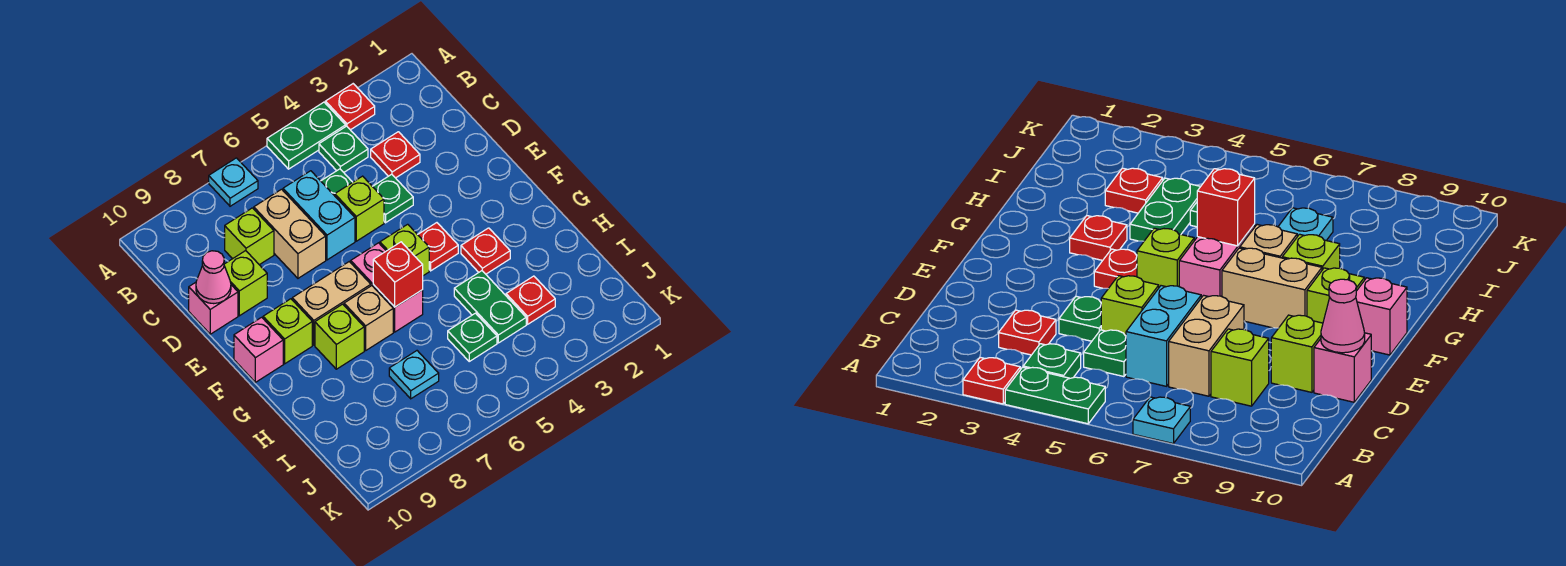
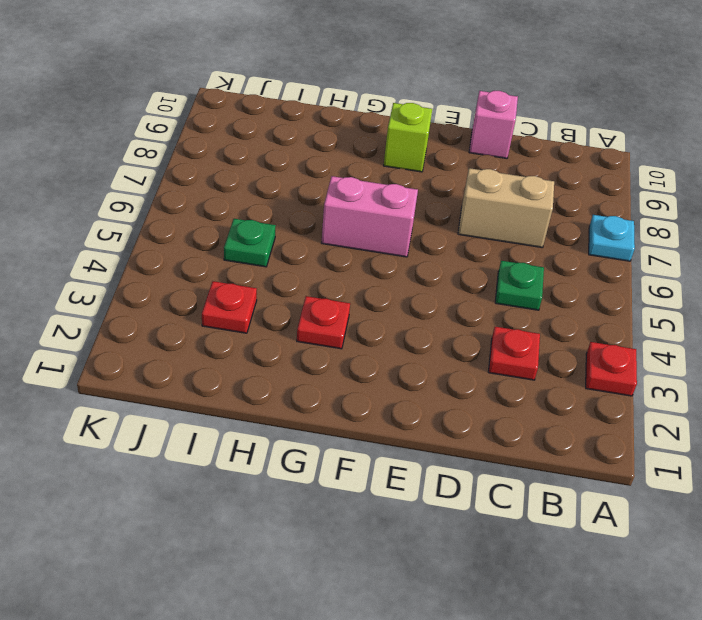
none -> green 1x2 plate [267,102,346,169]
none -> green 1x1 plate [319,126,368,172]
none -> cyan 1x2 brick [283,171,355,260]

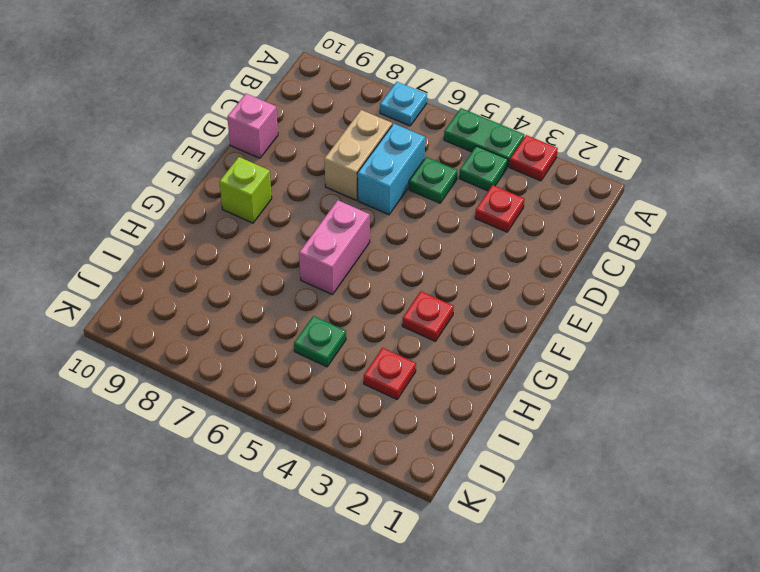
none -> lime 1x1 brick [225,208,274,265]
none -> green 1x1 plate [372,174,413,223]
none -> lime 1x1 brick [335,176,384,241]

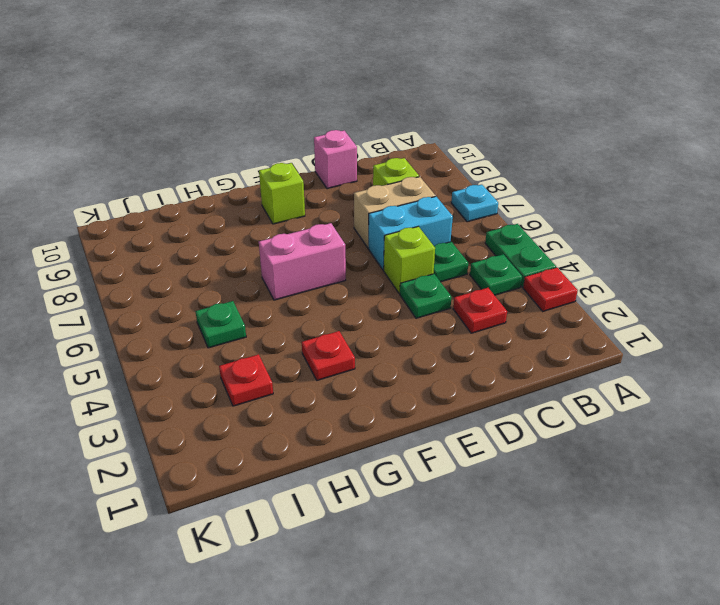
none -> lime 1x1 brick [224,251,267,316]
none -> red 1x1 plate [418,223,458,271]
none -> lime 1x1 brick [380,224,429,276]

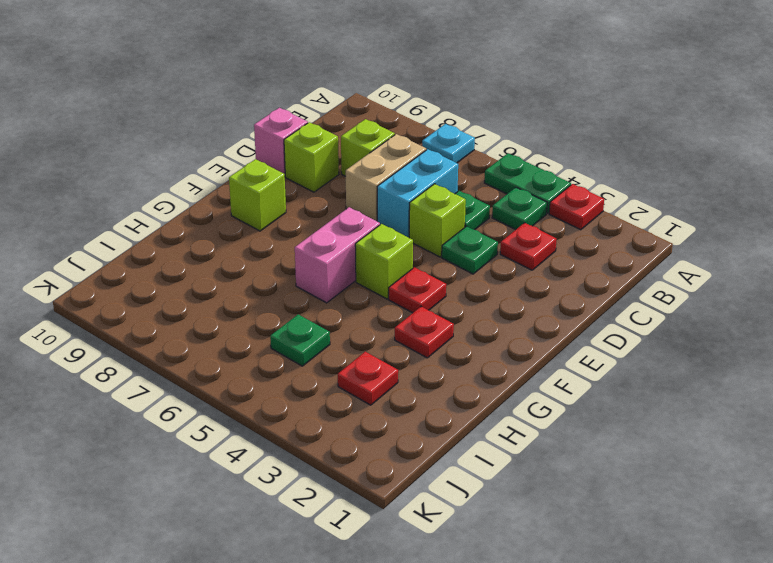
none -> tan 1x2 brick [292,262,371,345]
none -> pink 1x1 brick [234,317,283,382]
none -> tan 1x1 brick [344,286,393,350]

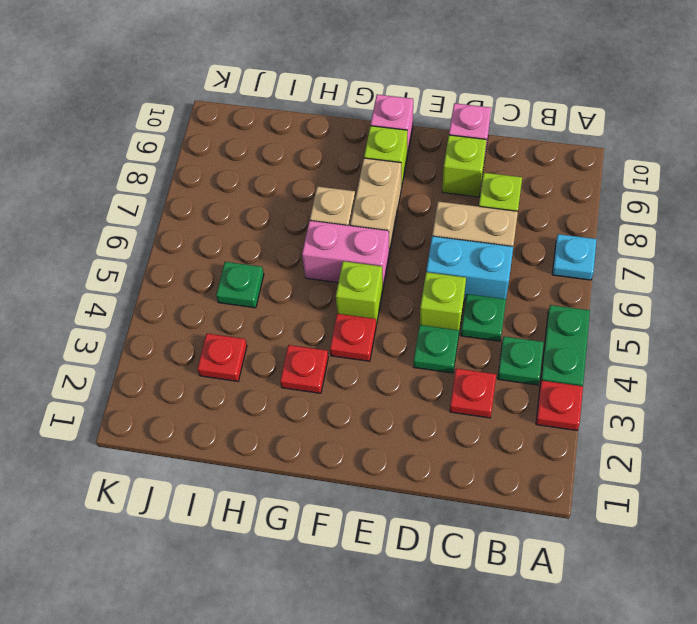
none -> lime 1x1 brick [315,304,364,369]
none -> green 1x2 plate [454,271,526,343]
none -> cyan 1x1 plate [389,351,439,399]

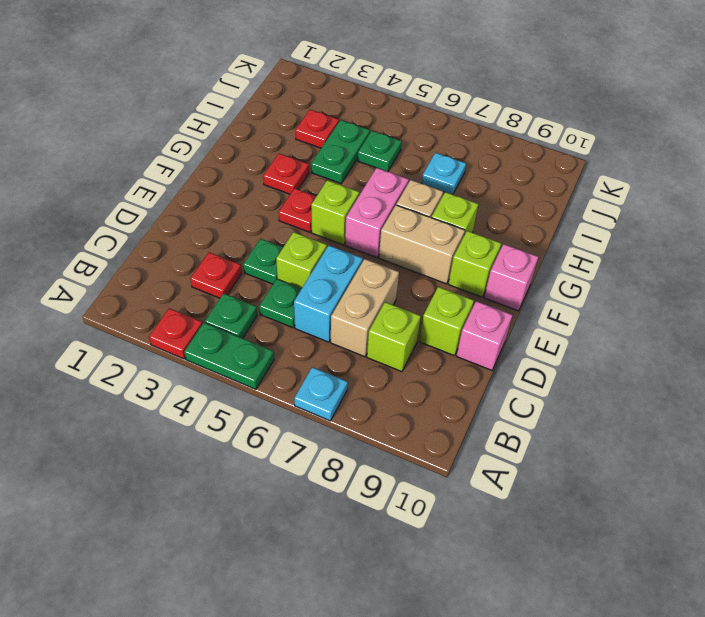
none -> pink 1x1 cone [196,251,231,304]
none -> red 1x1 brick [373,242,423,307]

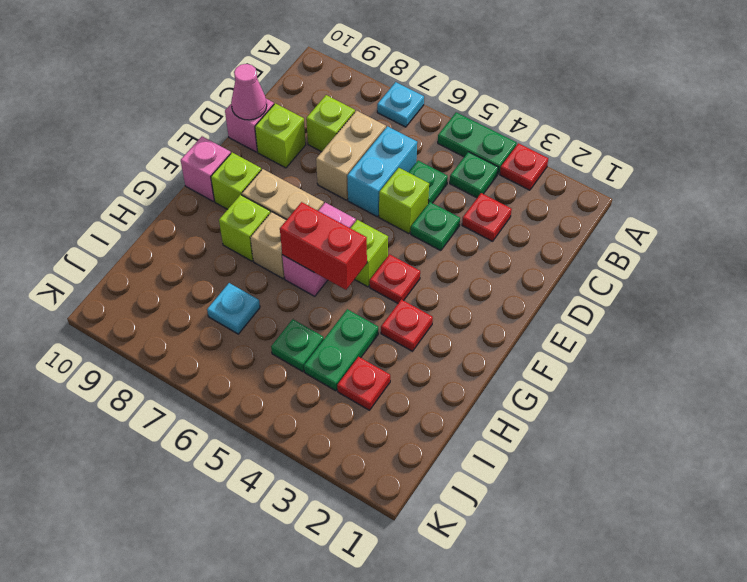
red 1x2 brick [280,202,367,290] -> red 1x1 brick [373,242,423,307]

